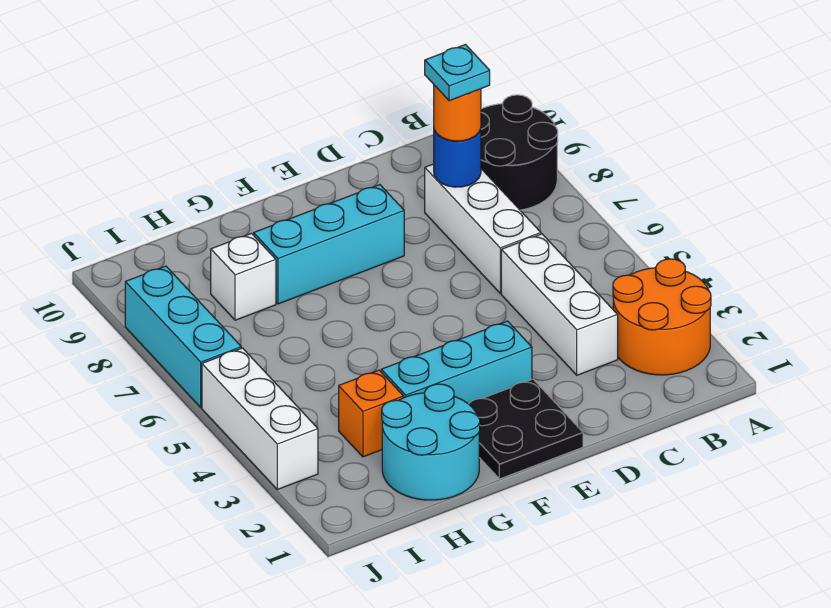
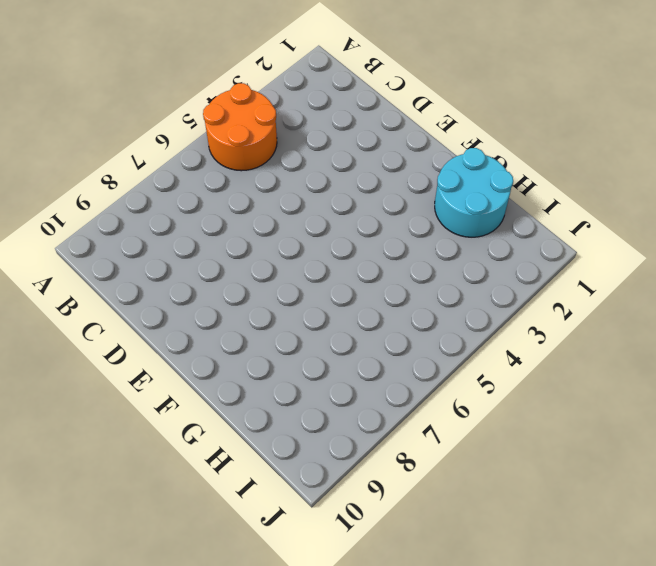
orange 2x2 round brick [203,83,277,171] -> orange 2x2 round brick moved to [613,259,711,375]
none -> black 2x2 round brick [481,95,558,210]
none -> white 1x3 brick [501,234,618,375]
none -> white 1x3 brick [425,164,541,293]

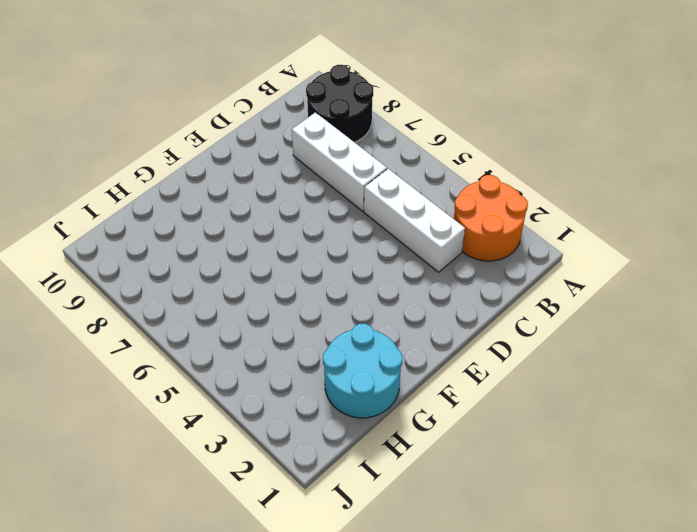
none -> black 2x2 plate [469,379,583,479]
none -> cyan 1x3 brick [381,321,532,404]
none -> cyan 1x3 brick [254,185,404,304]

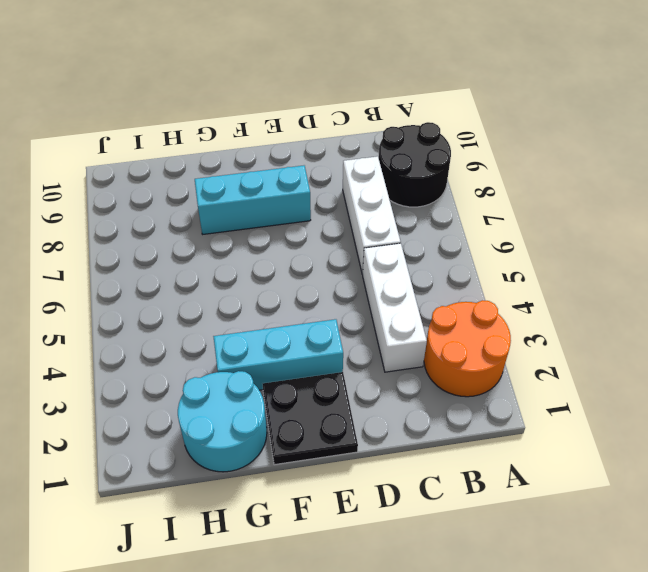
none -> orange 1x1 brick [339,370,404,457]
none -> white 1x1 brick [211,233,276,320]
none -> white 1x3 brick [202,348,318,490]

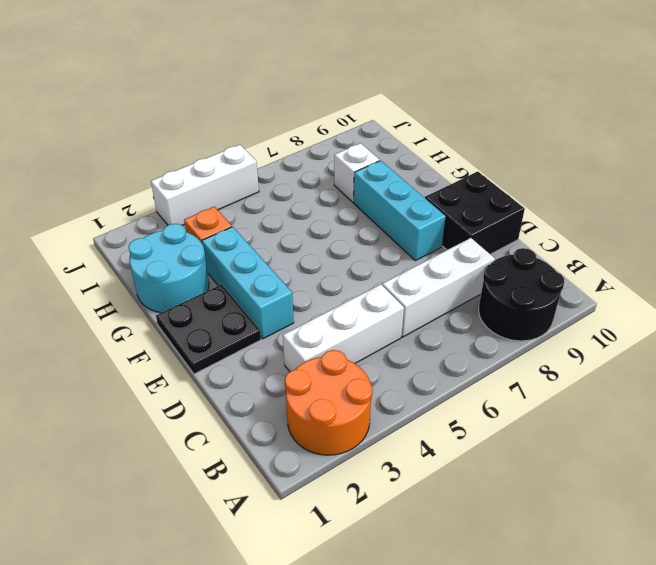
black 2x2 brick [425,172,525,254] -> none
none -> cyan 1x3 brick [125,266,241,407]
none -> blue 1x1 round brick [434,129,481,187]
none -> orange 1x1 round brick [434,85,481,141]

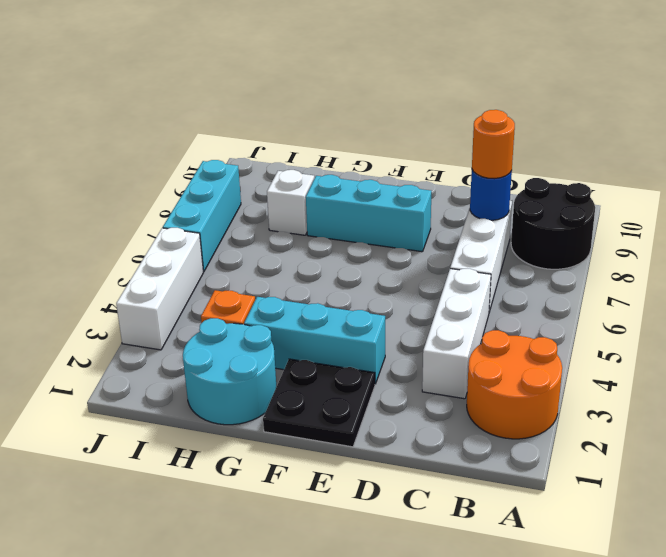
none -> cyan 1x1 plate [425,45,490,101]

